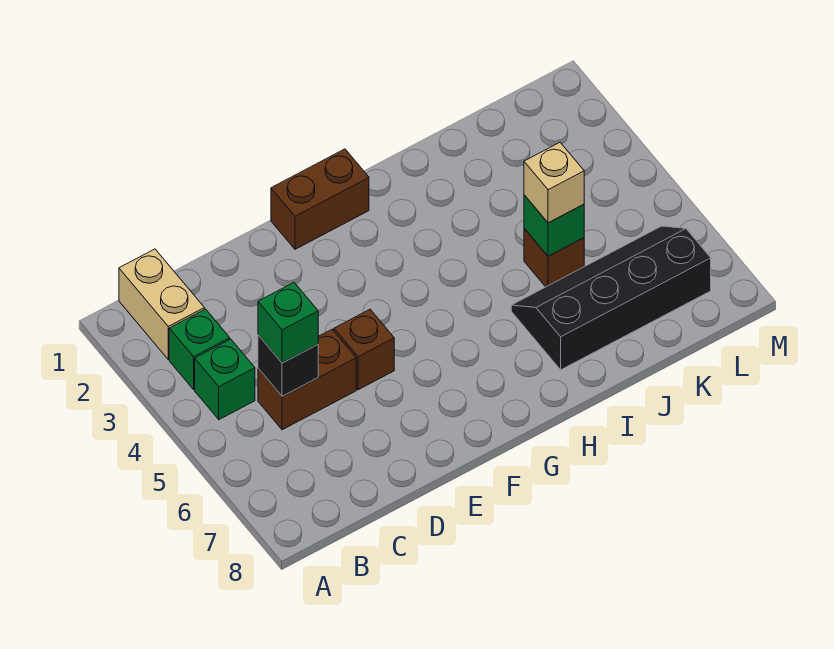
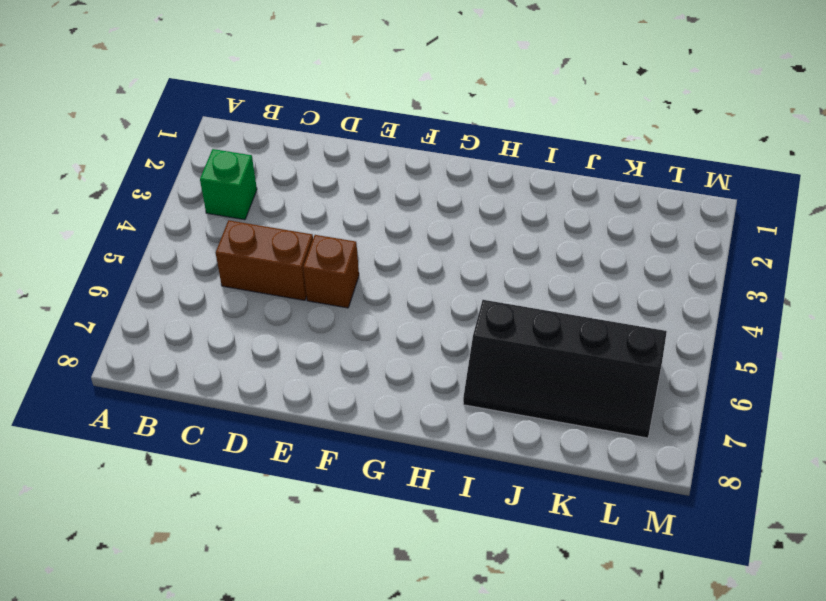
black 2x4 slope [463,300,667,438] -> black 2x4 slope turned to [511,226,711,370]
none -> tan 1x2 brick [119,249,204,359]
none -> green 1x1 brick [195,339,255,420]
none -> brown 1x2 brick [271,149,369,249]

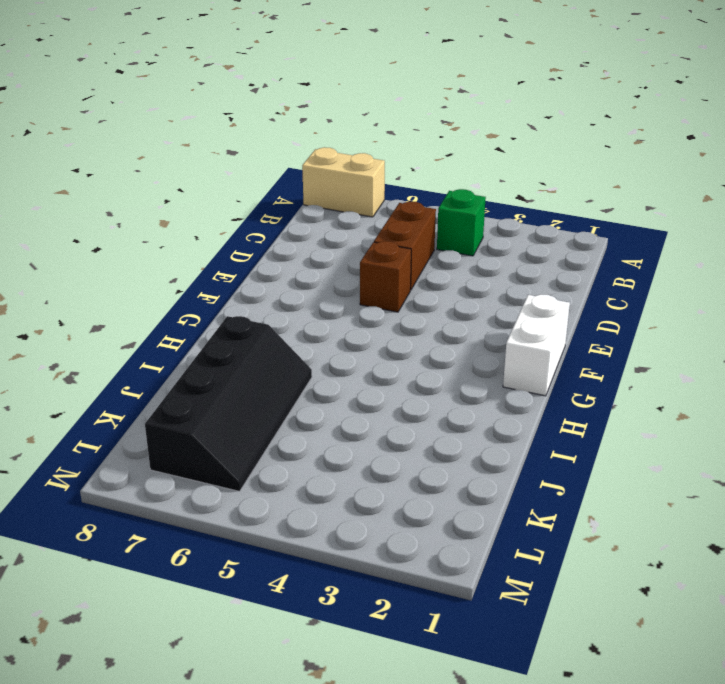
tan 1x2 brick [302,147,385,217] -> tan 1x2 brick moved to [119,249,204,359]
white 1x2 brick [503,295,570,396] -> brown 1x2 brick [271,149,369,249]
none -> green 1x1 brick [169,309,230,389]
none -> brown 1x1 brick [524,228,584,287]
none -> black 1x1 brick [258,335,318,396]

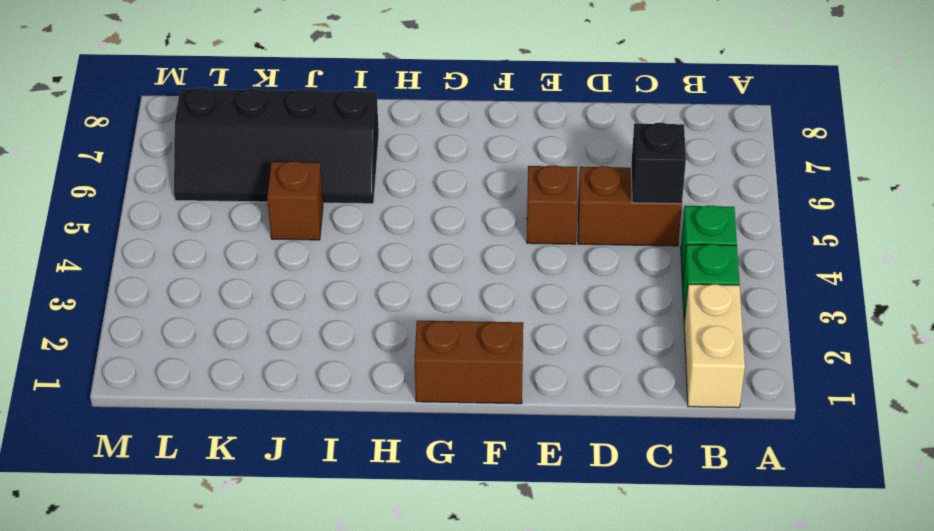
none -> green 1x1 brick [524,195,584,256]
none -> green 1x1 brick [258,283,318,363]
none -> tan 1x1 brick [524,143,584,223]

